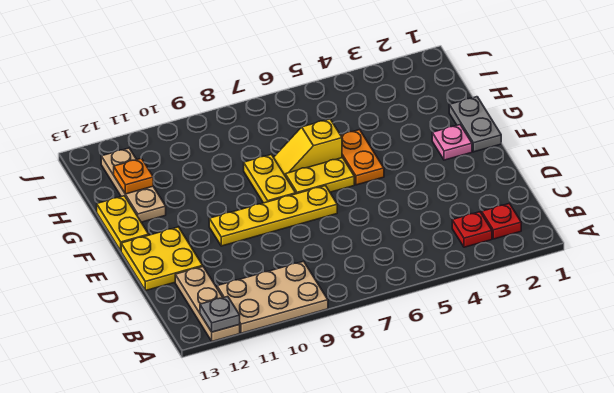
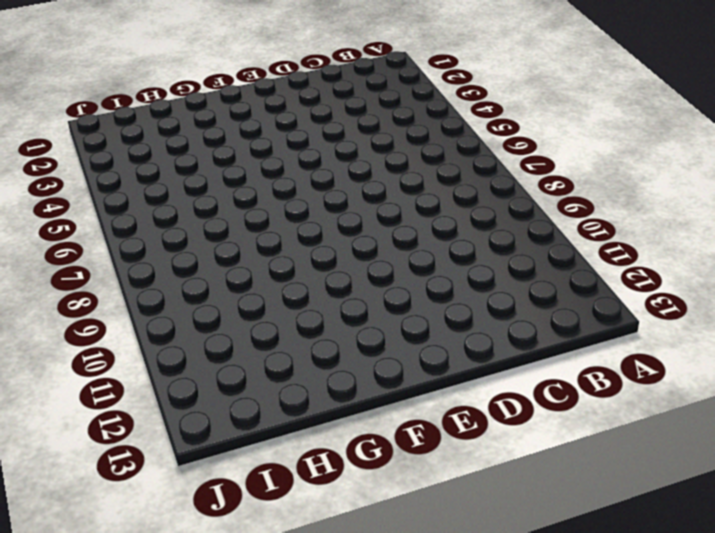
none -> tan 2x3 plate [217,261,328,333]
none -> tan 1x3 plate [175,267,240,341]
none -> red 1x1 plate [482,203,521,239]

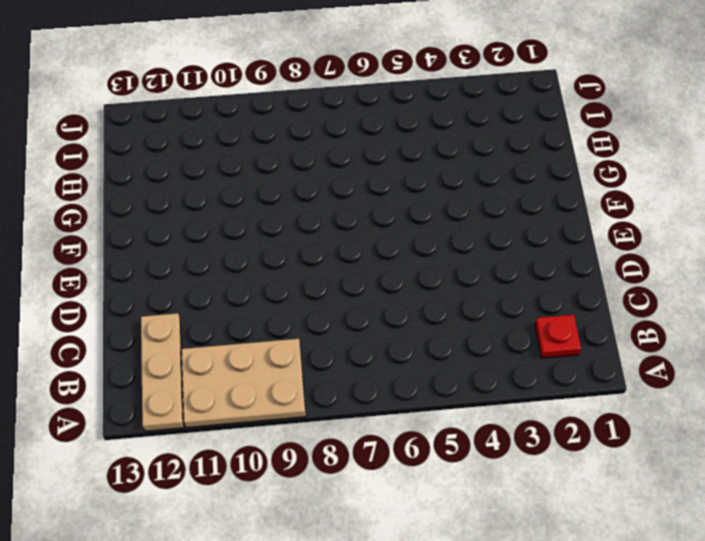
none -> red 1x1 plate [452,212,492,247]
none -> yellow 2x2 plate [121,227,203,291]
none -> yellow 1x4 plate [209,186,337,246]

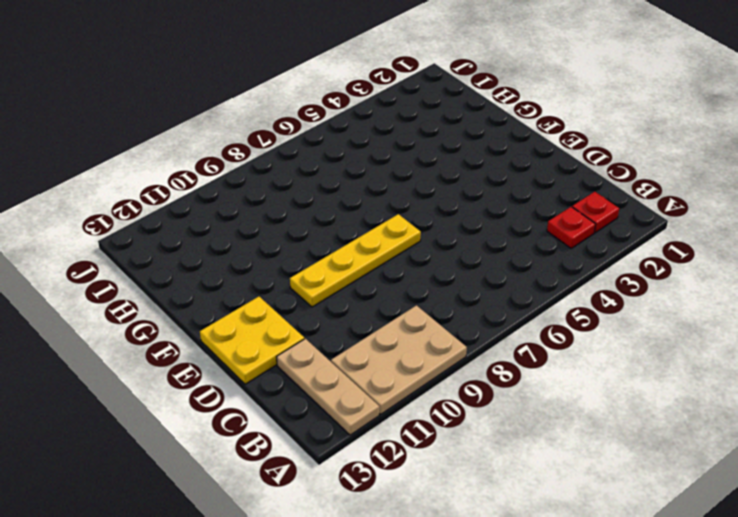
none -> grey 1x2 plate [449,97,501,152]
none -> pink 1x1 plate [432,125,472,160]
none -> orange 1x2 plate [341,130,384,185]

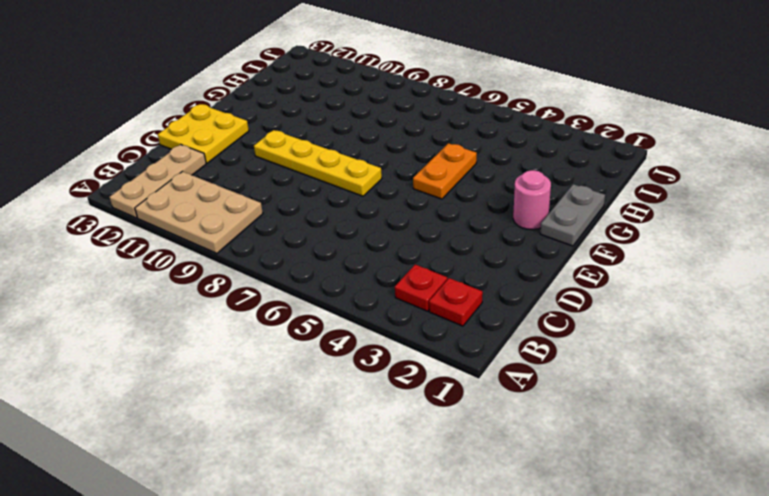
pink 1x1 round brick [513,170,551,230] -> pink 1x1 plate [432,125,472,160]
none -> yellow 1x2 plate [285,158,354,194]
none -> yellow 1x2 plate [244,154,296,203]
none -> yellow 1x2 plate [97,196,149,251]

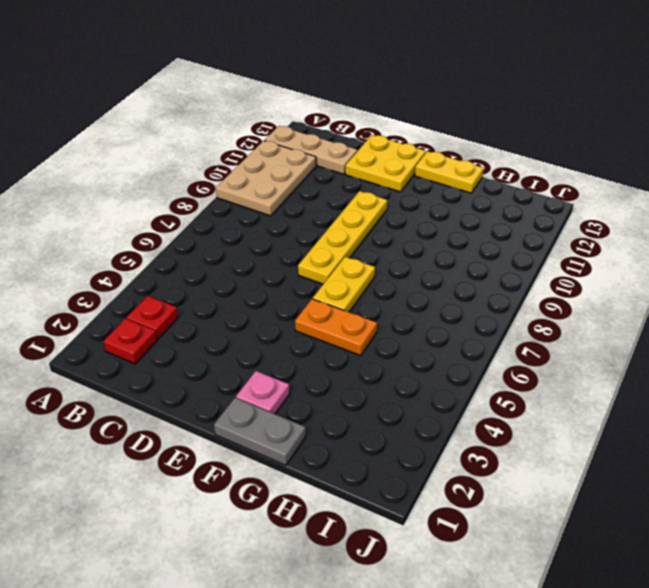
none -> yellow 1x2 plate [244,154,296,203]
none -> yellow 1x2 slope [274,119,342,175]
none -> tan 1x3 plate [101,148,166,222]

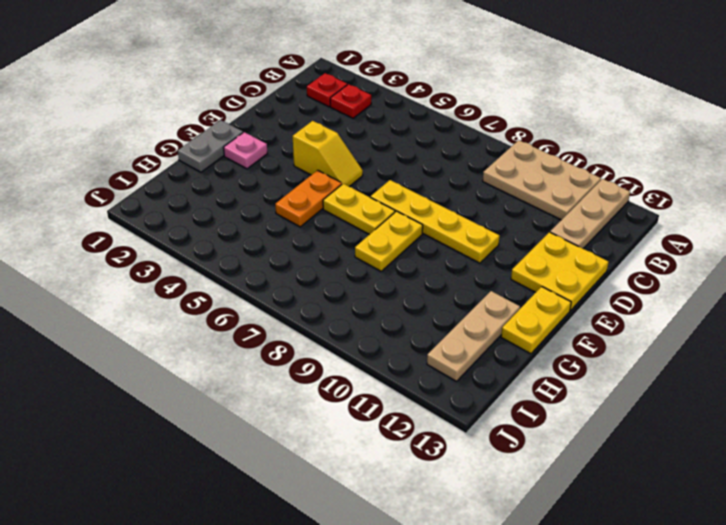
yellow 1x2 slope [293,121,363,187] -> yellow 1x2 slope moved to [274,119,342,175]
none -> grey 1x1 plate [200,296,240,332]
none -> orange 1x1 plate [114,158,153,194]

